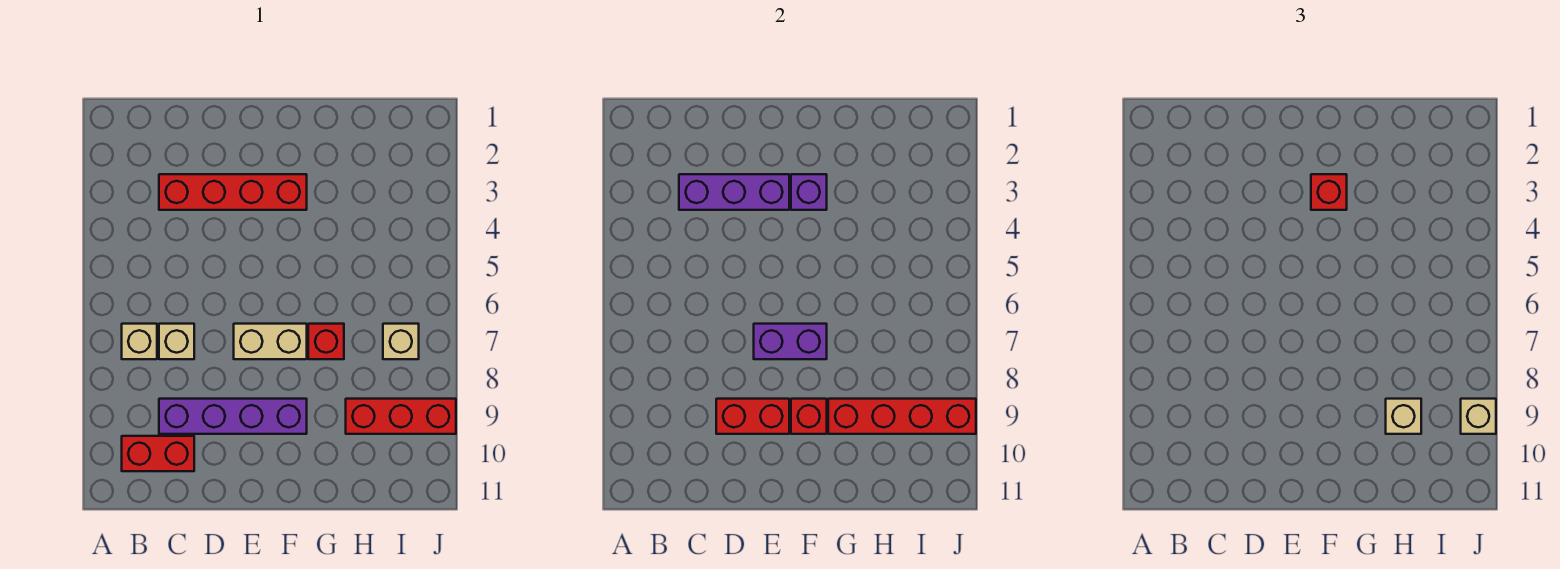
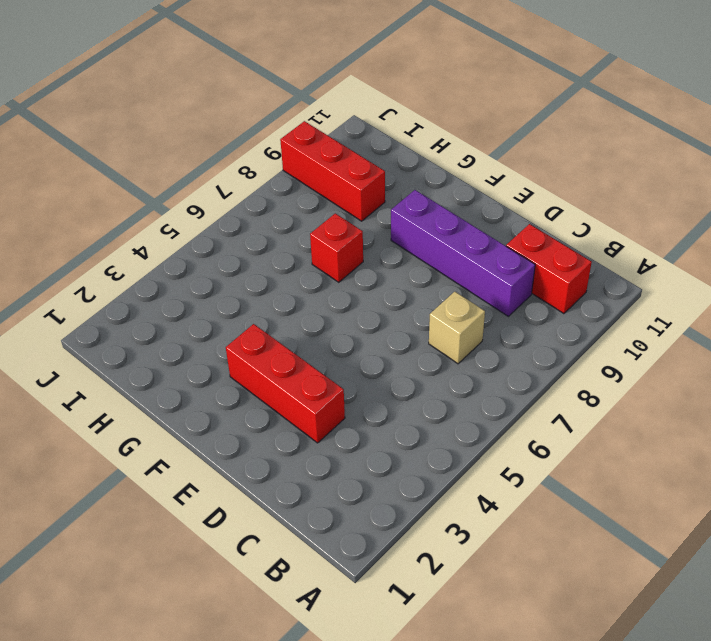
red 1x3 brick [226,324,345,443] -> red 1x4 brick [159,174,307,210]
none -> tan 1x1 brick [122,324,157,359]
none -> tan 1x2 brick [234,324,307,359]
none -> tan 1x1 brick [383,324,419,359]

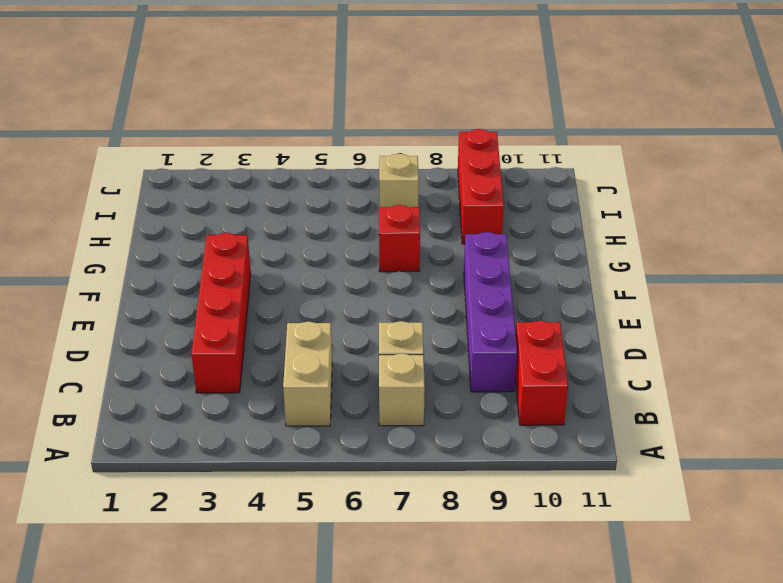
tan 1x2 brick [283,322,332,426] -> tan 1x2 brick moved to [234,324,307,359]
none -> purple 1x3 brick [679,174,789,210]
none -> red 1x2 brick [716,399,789,434]
none -> purple 1x2 brick [754,324,827,359]

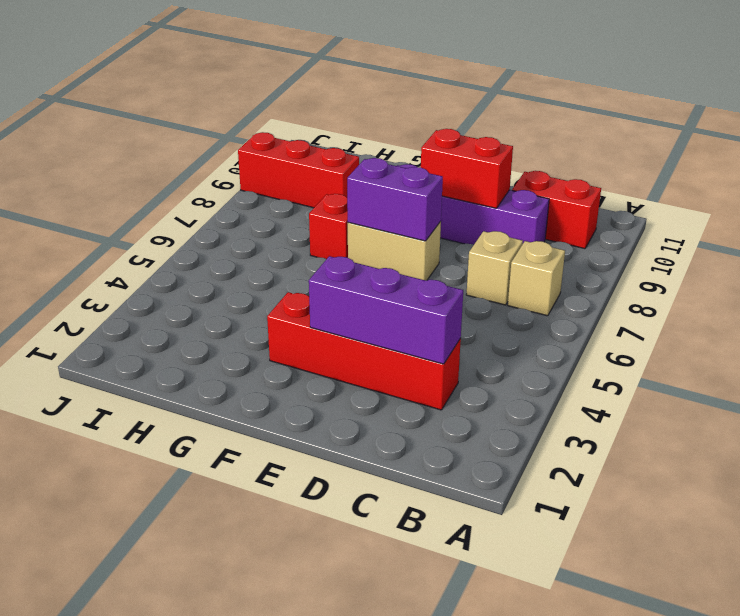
none -> tan 1x1 brick [383,324,419,359]
none -> purple 1x1 brick [791,174,827,210]
none -> red 1x1 brick [791,399,827,434]

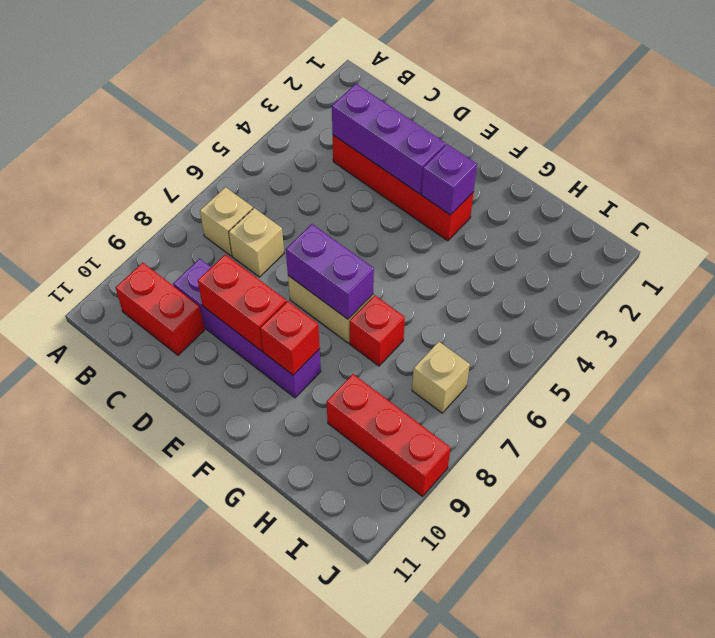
none -> red 1x4 brick [828,399,976,434]
none -> red 1x1 brick [1311,174,1347,210]
none -> tan 1x1 brick [1386,399,1421,434]

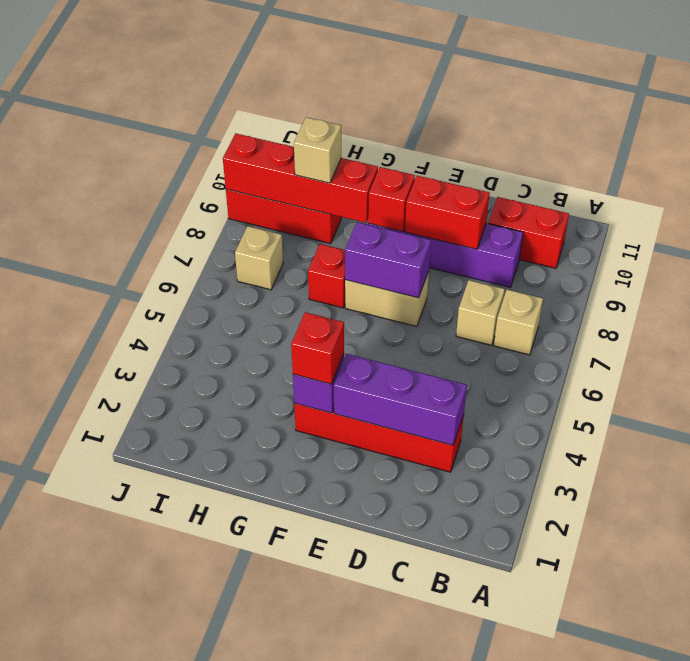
none -> tan 1x1 brick [1461,399,1496,434]

